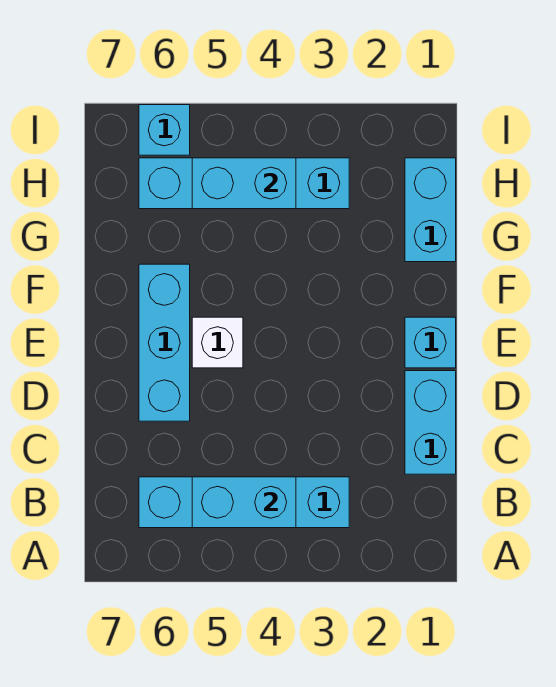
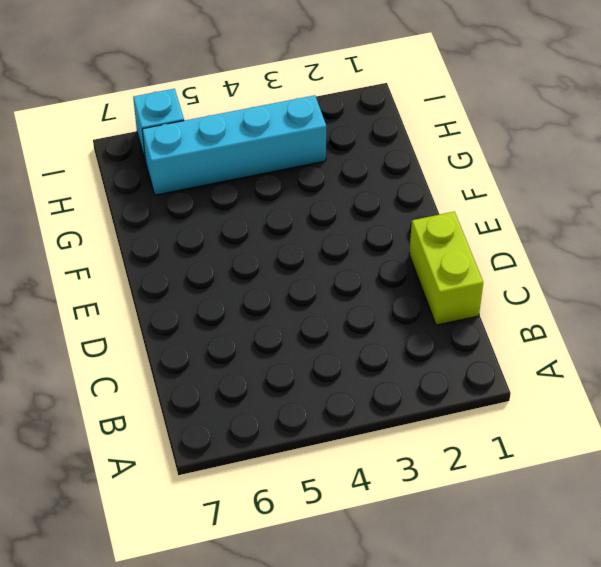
lime 1x2 brick [409,212,483,325] -> cyan 1x2 brick [405,371,456,474]
none -> cyan 1x4 brick [139,477,349,528]
none -> cyan 1x3 brick [139,264,190,421]

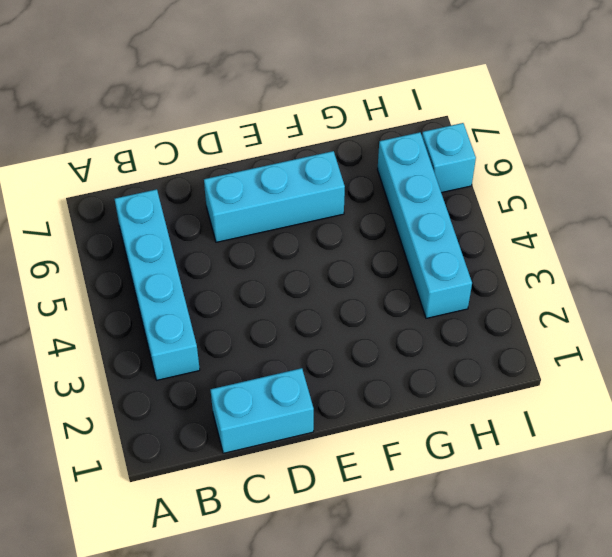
none -> cyan 1x1 brick [405,317,456,368]
none -> white 1x1 brick [192,317,243,368]

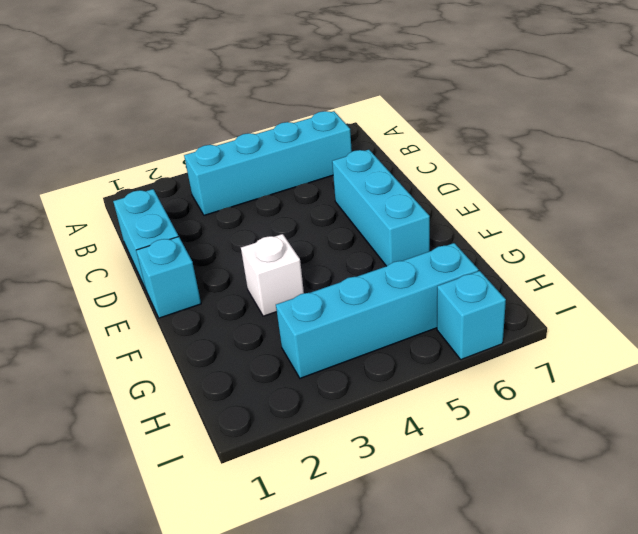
white 1x1 brick [241,234,304,316] -> white 1x1 brick moved to [192,317,243,368]
none -> cyan 1x2 brick [405,158,456,262]
none -> cyan 1x2 brick [192,477,296,528]

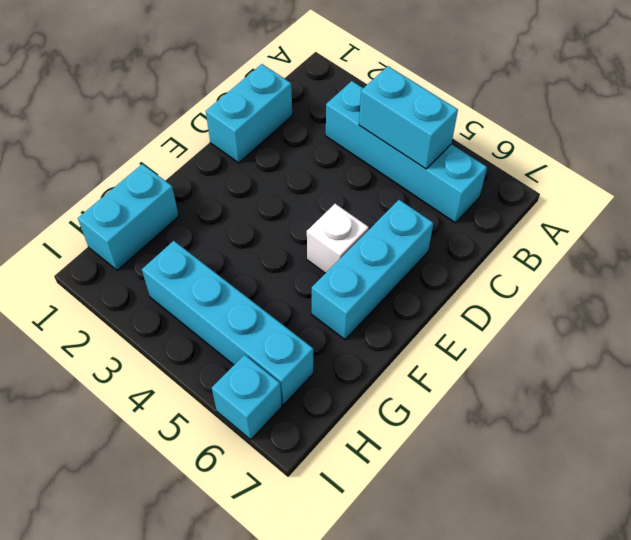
none -> cyan 1x1 brick [405,317,456,368]
none -> cyan 1x2 brick [192,158,296,209]

